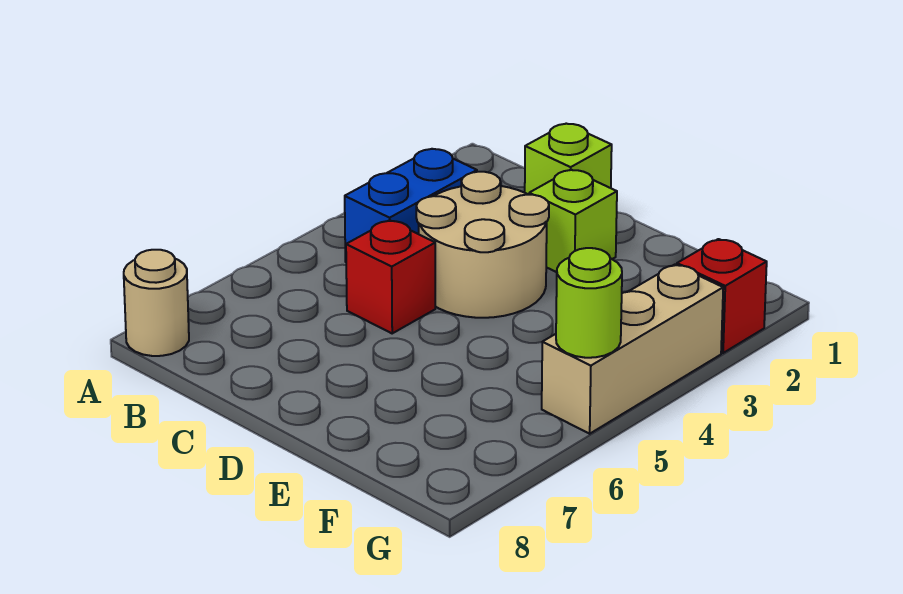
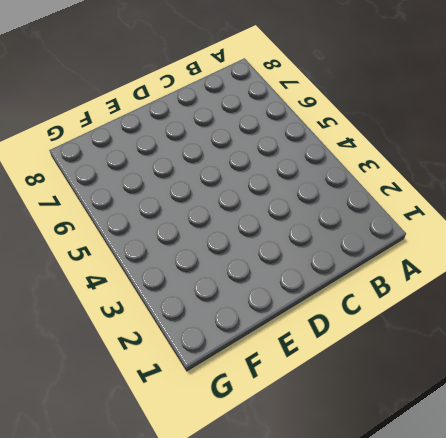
none -> tan 1x1 round brick [124,250,189,356]
none -> blue 1x2 brick [345,149,477,262]

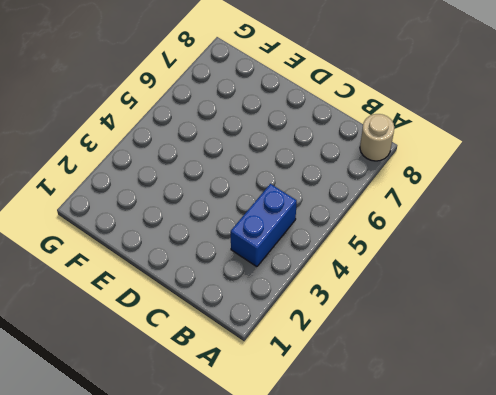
none -> lime 1x1 brick [525,124,612,195]
none -> tan 2x2 round brick [416,172,549,318]

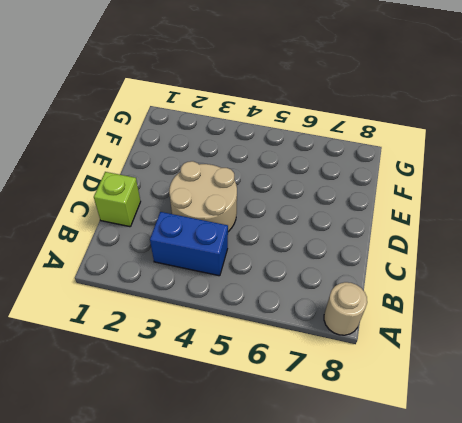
none -> red 1x1 brick [346,220,435,333]
none -> lime 1x1 brick [529,170,617,272]

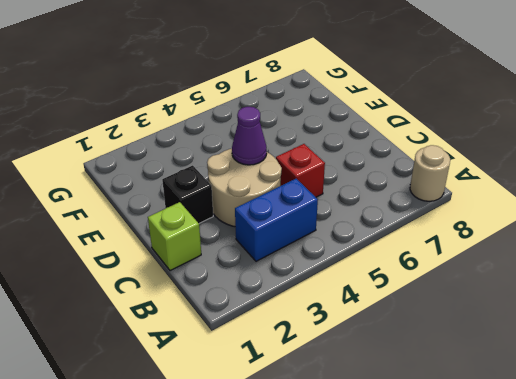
black 1x1 brick [162,165,213,223] -> lime 1x1 brick [529,170,617,272]
purple 1x1 cone [232,107,267,165] -> none
none -> red 1x1 brick [677,239,767,353]
none -> tan 1x3 brick [542,264,723,434]

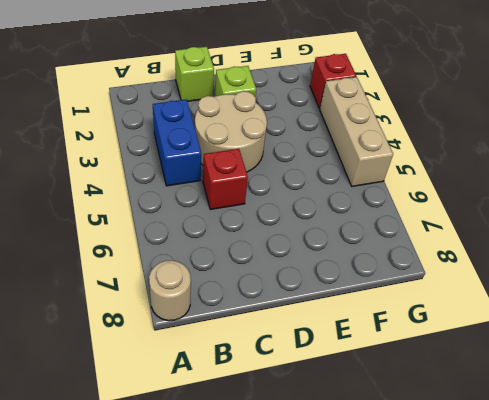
none -> lime 1x1 round brick [556,248,622,358]

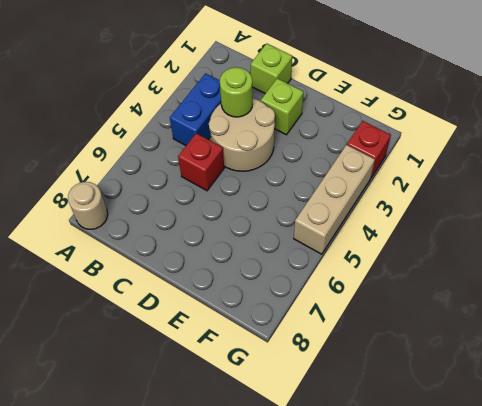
lime 1x1 round brick [220,67,253,117] -> lime 1x1 round brick moved to [556,248,622,358]

